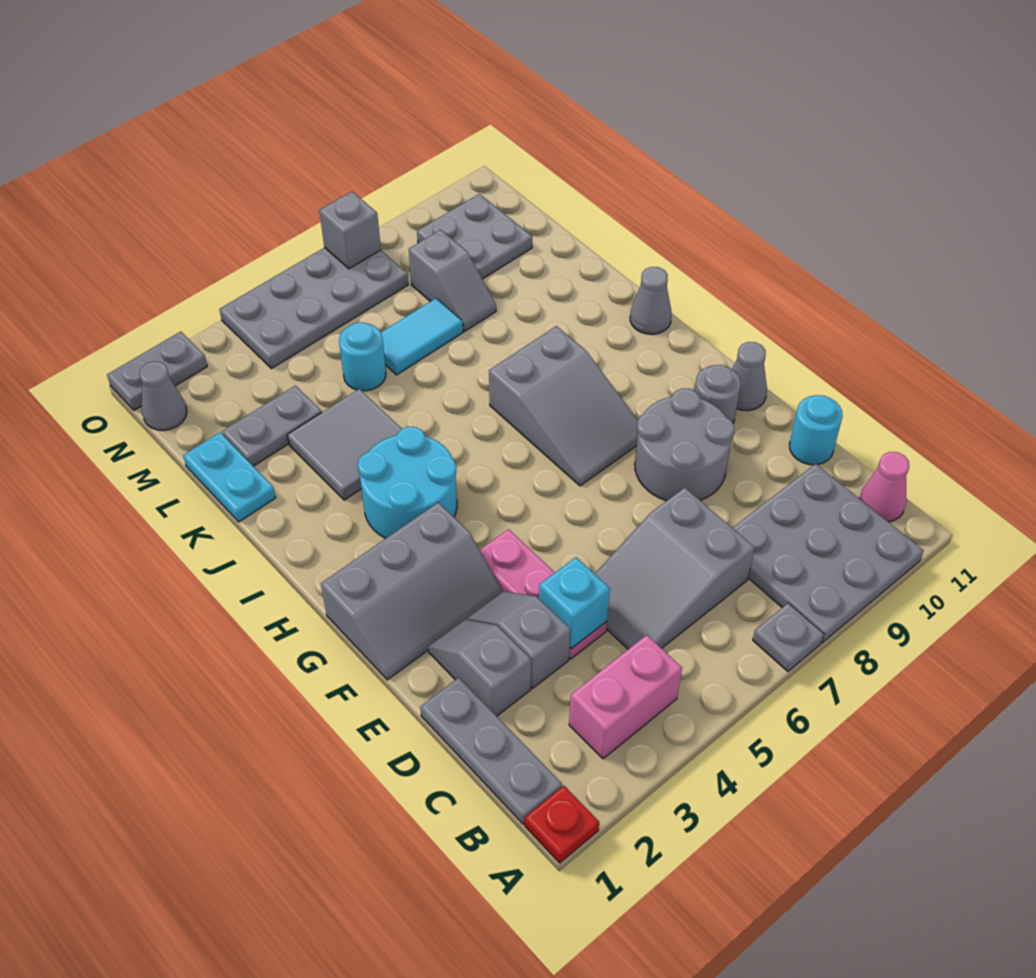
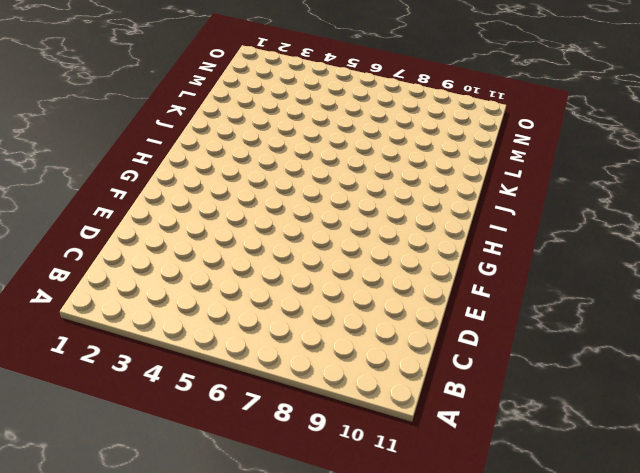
none -> red 1x1 plate [525,786,599,863]
none -> grey 1x1 plate [753,603,824,671]
none -> grey 3x3 plate [733,464,924,642]
none -> grey 1x3 plate [420,678,562,824]

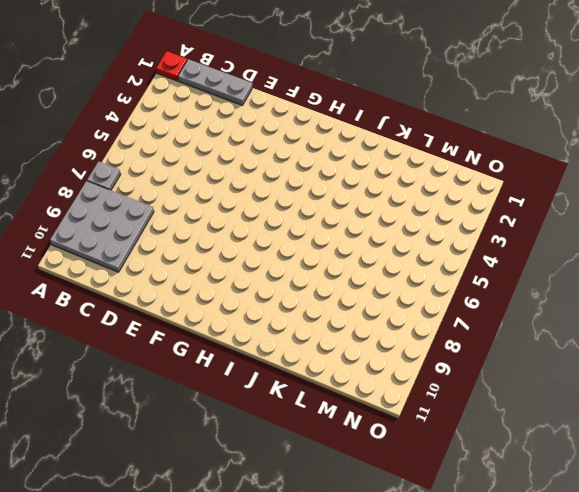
none -> pink 1x2 brick [569,635,682,759]
none -> pink 1x1 cone [860,452,909,522]
none -> grey 2x3 slope [595,488,755,649]
none -> grey 1x2 slope [428,619,531,716]

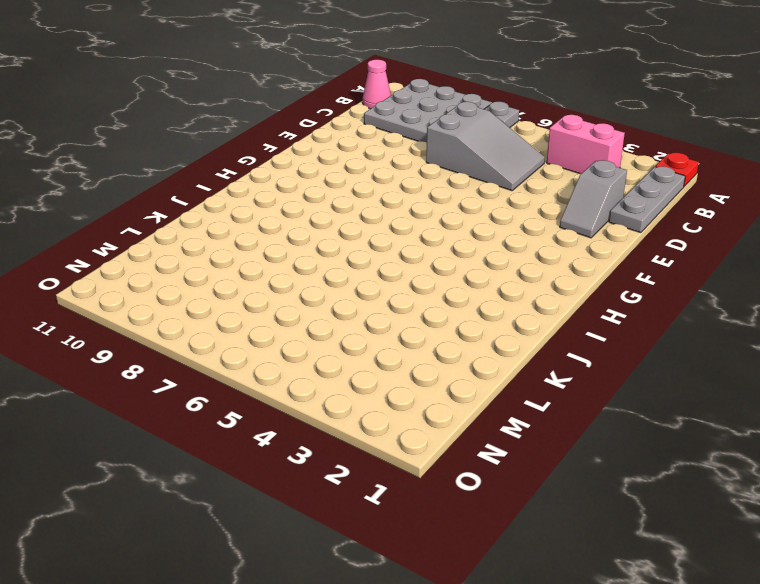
none -> grey 1x2 slope [467,592,570,688]
none -> pink 1x3 plate [480,529,607,659]
none -> cyan 1x1 round brick [789,395,843,465]
none -> grey 2x2 round brick [635,388,734,501]

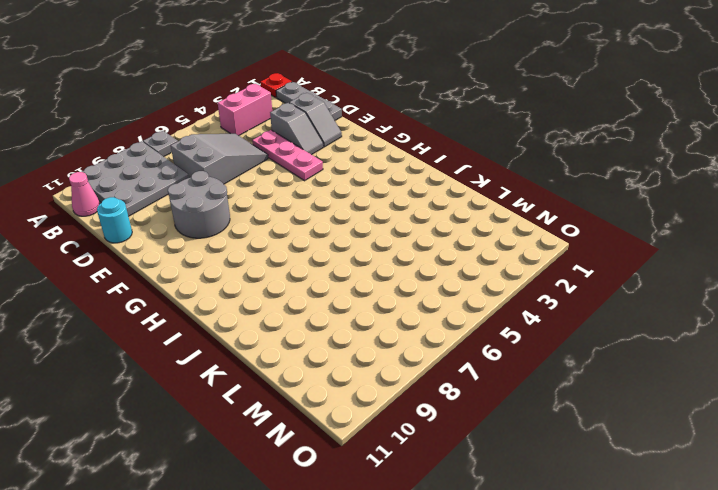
none -> grey 2x3 slope [321,502,502,680]
none -> grey 1x1 round brick [695,365,741,423]
none -> grey 1x1 cone [732,342,767,411]
none -> grey 2x3 slope [489,326,638,486]

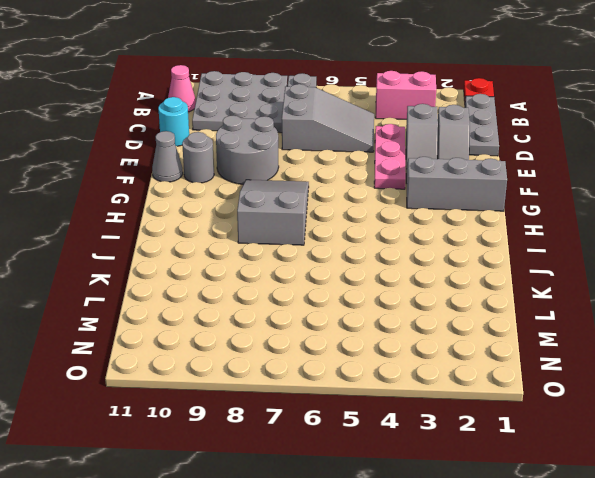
none -> cyan 2x2 round brick [358,427,457,538]
none -> grey 1x1 cone [630,267,672,334]
none -> grey 2x2 tile [287,389,402,500]
none -> cyan 1x2 plate [183,433,276,522]

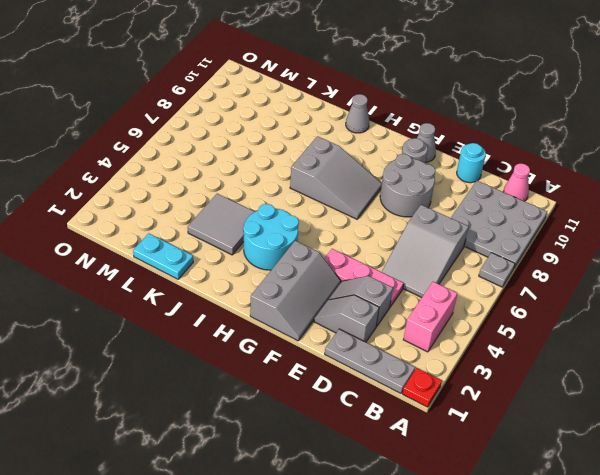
none -> grey 1x2 plate [222,386,322,466]
none -> cyan 1x1 round brick [339,322,386,391]
none -> cyan 1x2 tile [381,298,463,375]
none -> grey 1x2 slope [409,230,496,331]

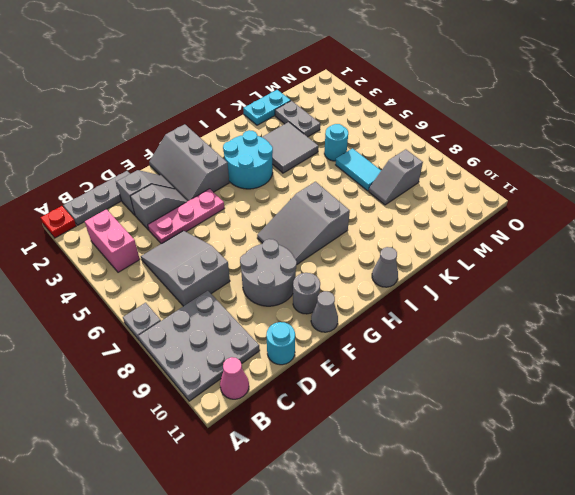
none -> grey 2x2 plate [417,194,532,279]
none -> grey 1x1 cone [139,361,187,430]
none -> grey 2x4 plate [219,247,408,369]
none -> grey 1x2 plate [107,332,207,410]

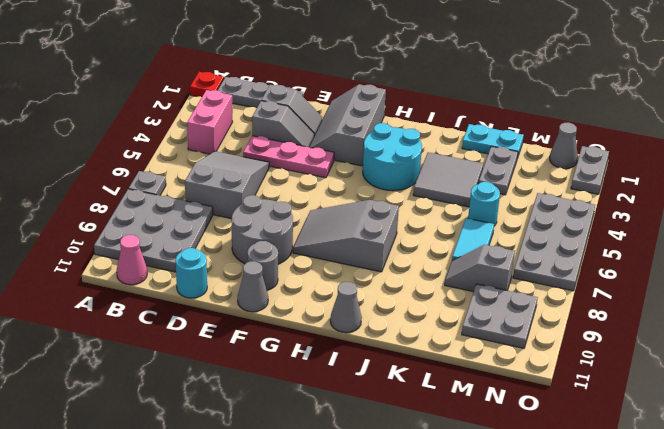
none -> cyan 1x1 brick [539,557,610,649]
none -> grey 1x1 brick [319,192,381,269]

